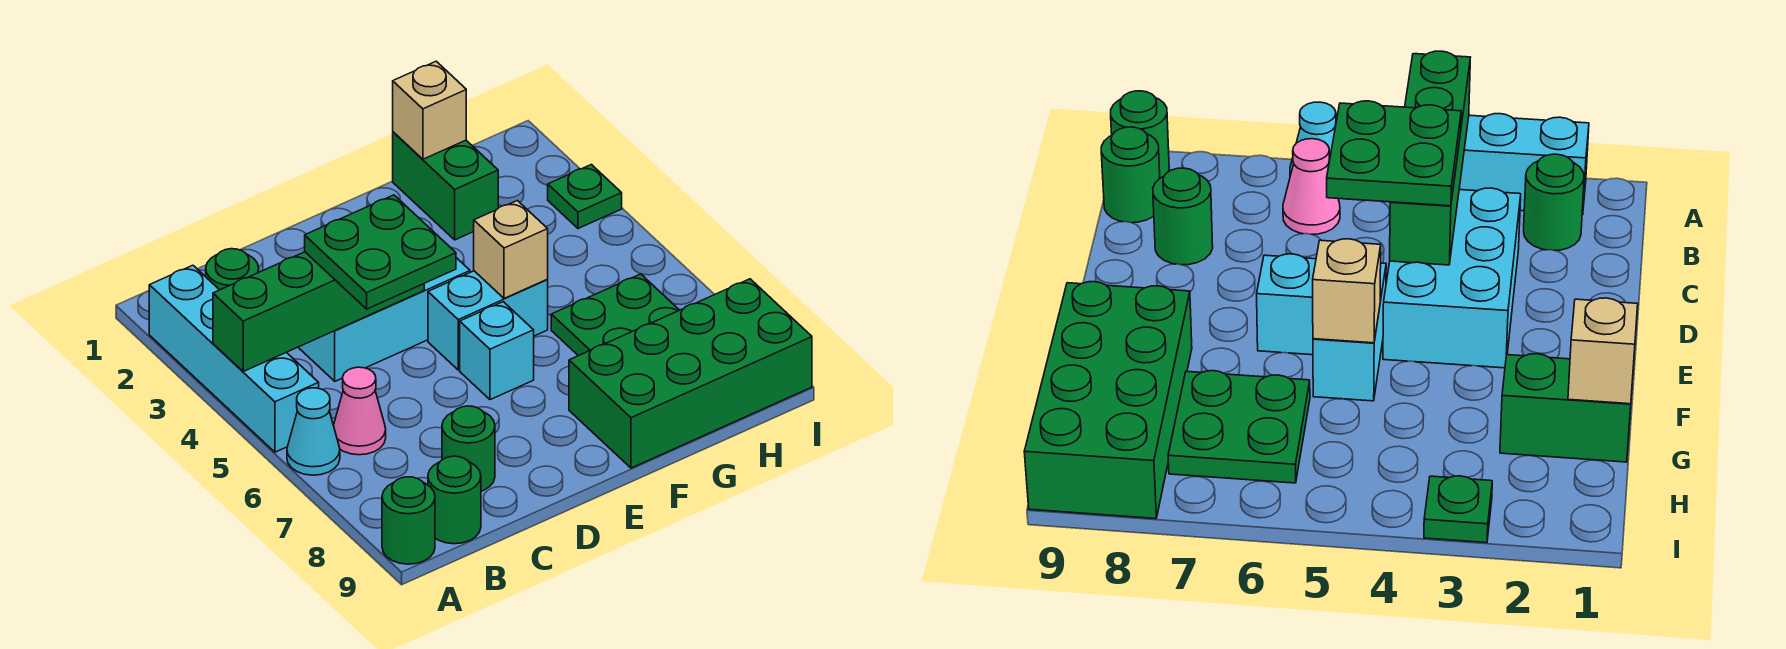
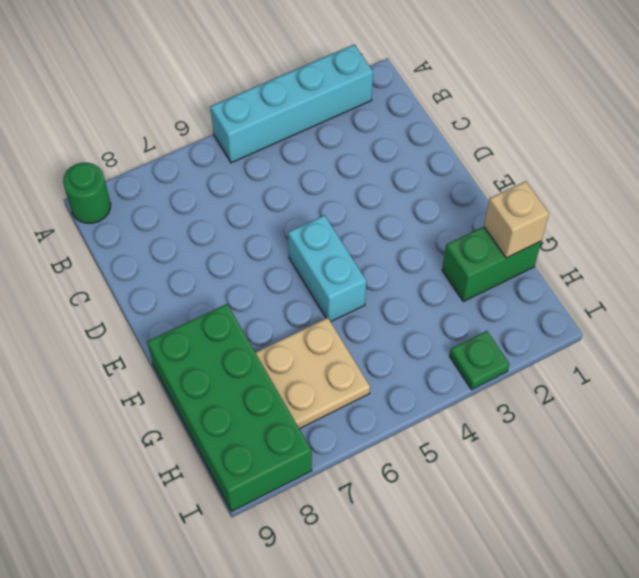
tan 2x2 plate [255,318,370,429] -> green 2x2 plate [551,274,679,356]
none -> cyan 1x1 cone [287,388,340,475]
none -> green 1x1 round brick [206,249,259,290]
none -> pink 1x1 cone [334,367,386,455]

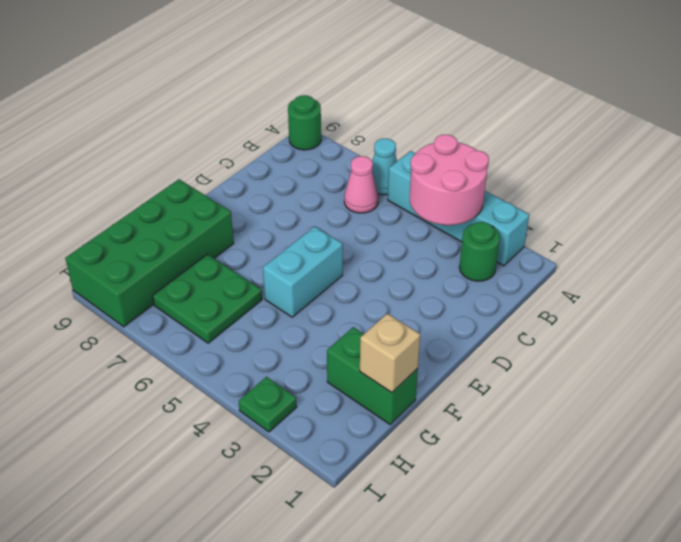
pink 2x2 round brick [410,135,489,225] -> green 1x4 brick [213,252,424,371]
none -> green 1x1 round brick [428,456,481,544]
none -> cyan 2x3 brick [298,258,470,381]
none -> green 1x1 round brick [442,406,495,491]

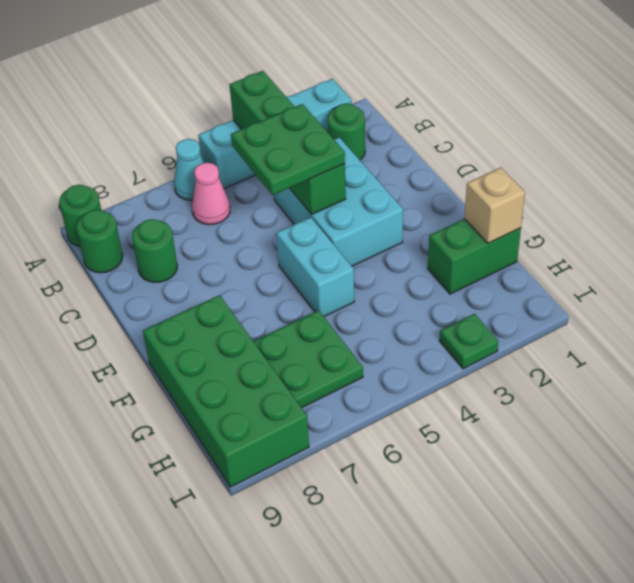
none -> cyan 1x1 brick [460,302,534,400]
none -> tan 1x1 brick [474,201,548,298]

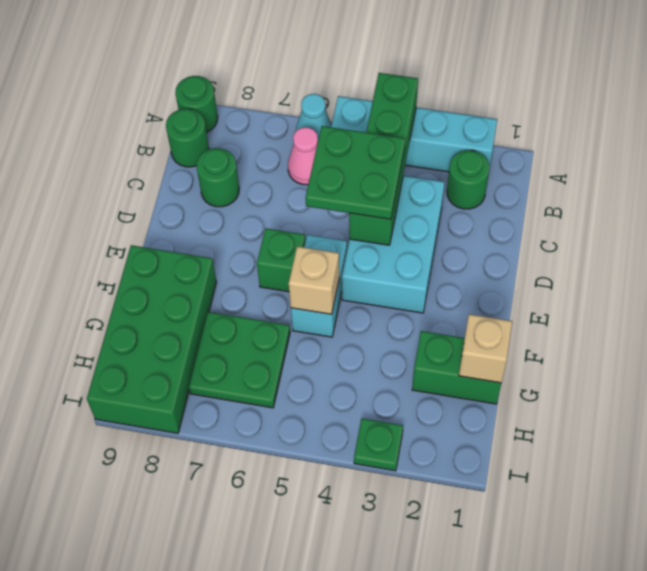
green 1x1 brick [257,228,305,292] -> cyan 1x1 brick [460,302,534,400]

